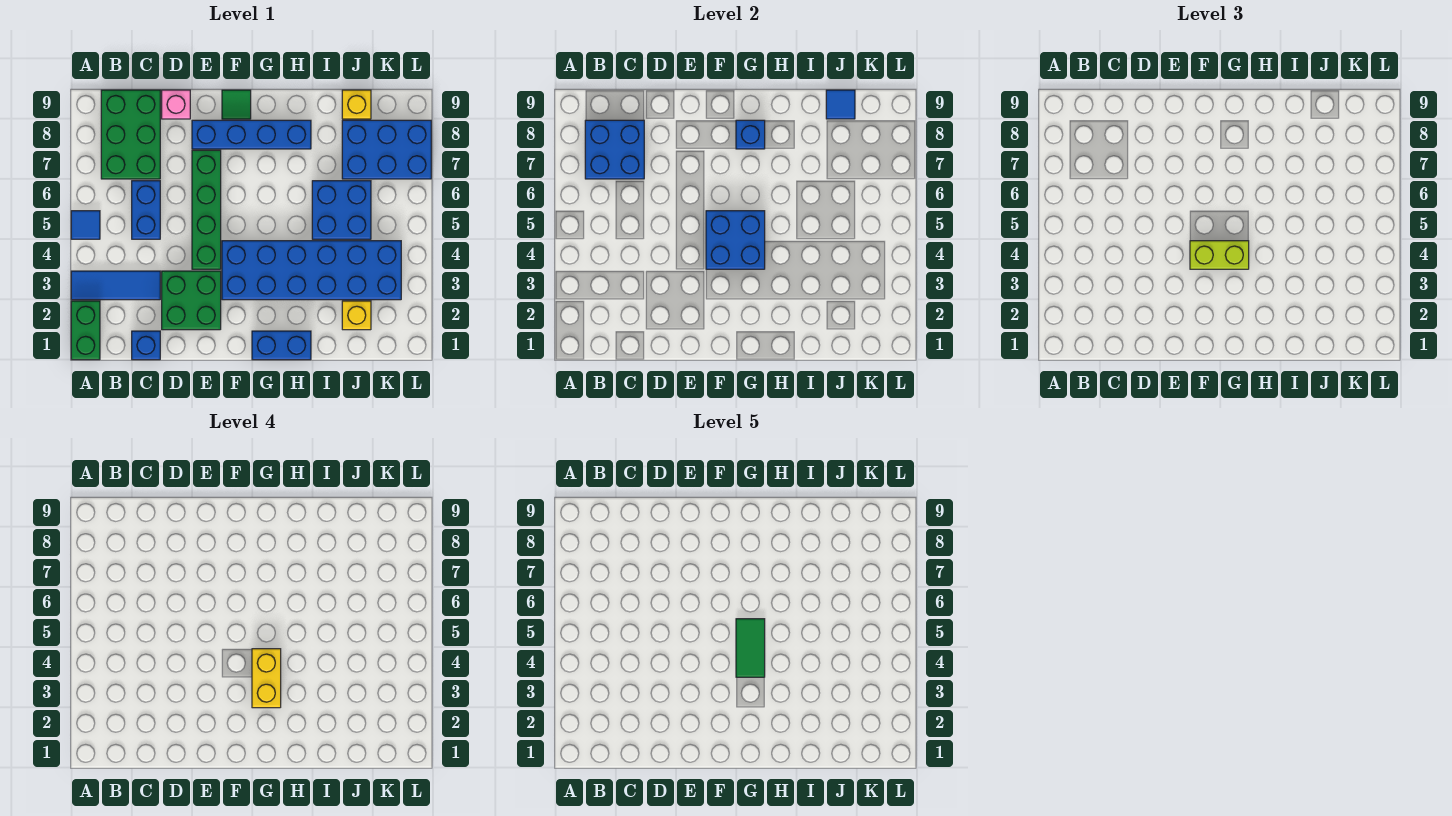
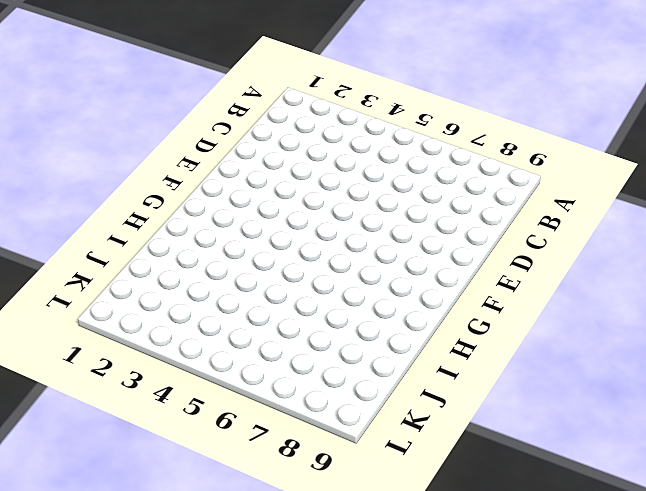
none -> green 1x2 brick [71,301,100,360]
none -> blue 1x3 tile [71,271,160,300]
none -> blue 1x1 tile [71,211,100,239]

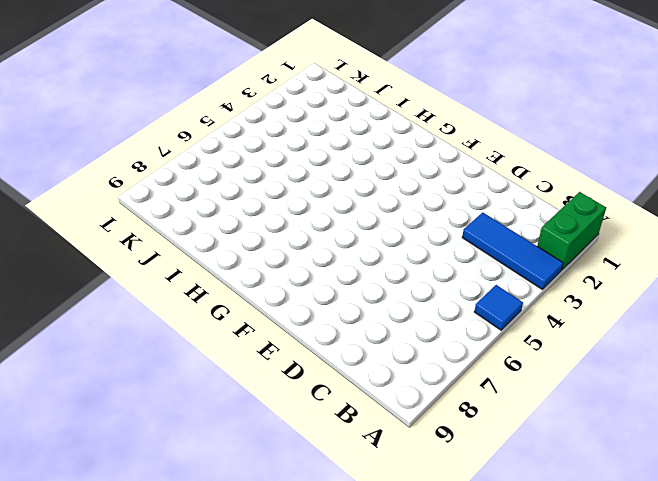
none -> green 2x3 brick [101,90,160,179]
none -> blue 1x1 brick [132,331,160,360]
none -> blue 1x2 brick [132,181,160,239]

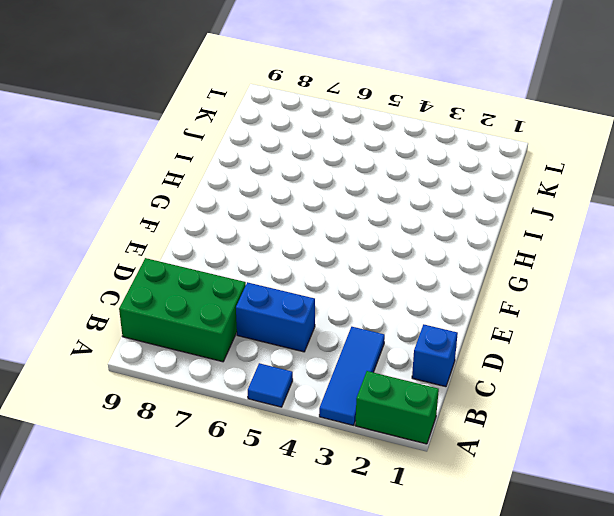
none -> green 2x2 brick [162,271,221,330]
none -> pink 1x1 brick [162,90,190,119]
none -> green 1x4 brick [192,150,221,269]

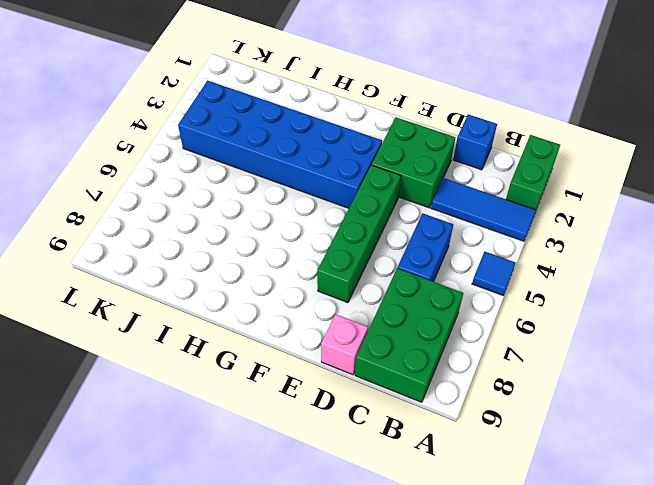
none -> blue 1x4 brick [192,120,311,149]
none -> green 1x1 tile [222,90,251,119]
none -> blue 1x2 brick [252,331,311,360]

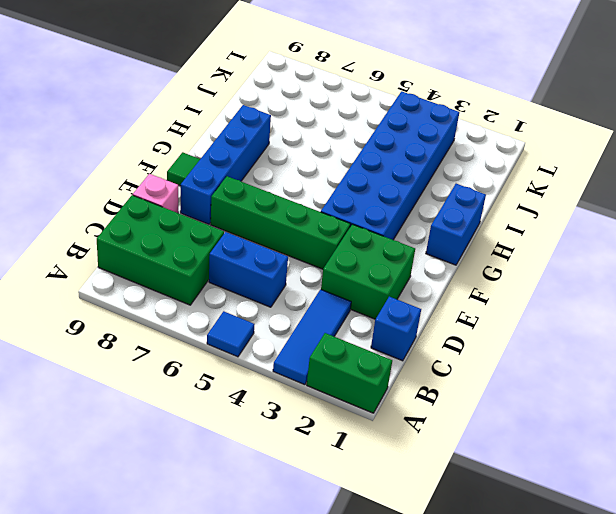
none -> blue 2x2 brick [312,181,371,239]
none -> yellow 1x1 brick [342,301,371,330]
none -> blue 2x3 brick [342,120,431,179]

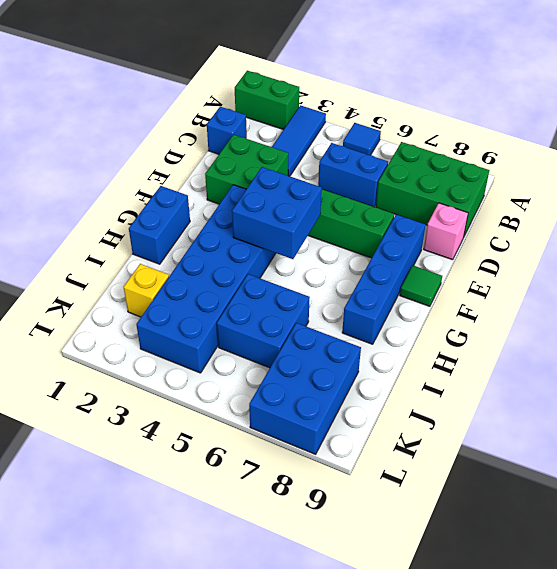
none -> yellow 1x1 brick [342,90,371,119]
none -> blue 2x2 brick [585,120,644,179]
none -> blue 1x1 brick [736,120,765,149]

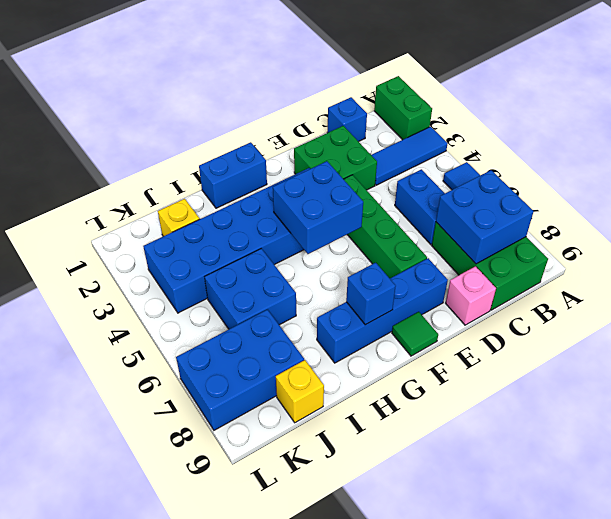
none -> blue 1x1 tile [826,90,855,119]
none -> lime 1x2 brick [1190,241,1249,269]
none -> yellow 1x2 brick [252,649,281,708]

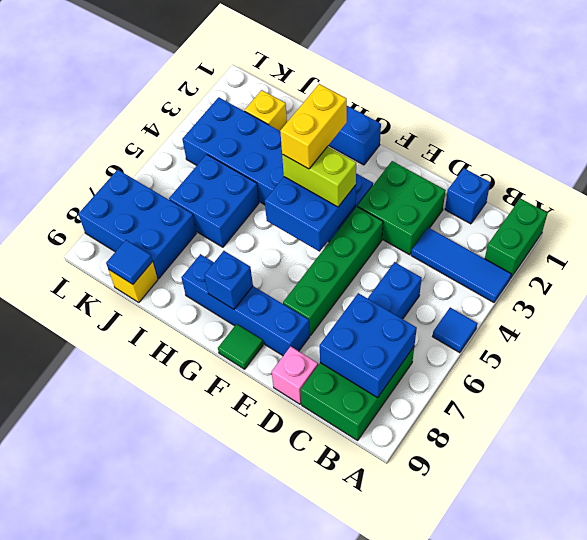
none -> green 1x2 tile [736,619,765,677]

